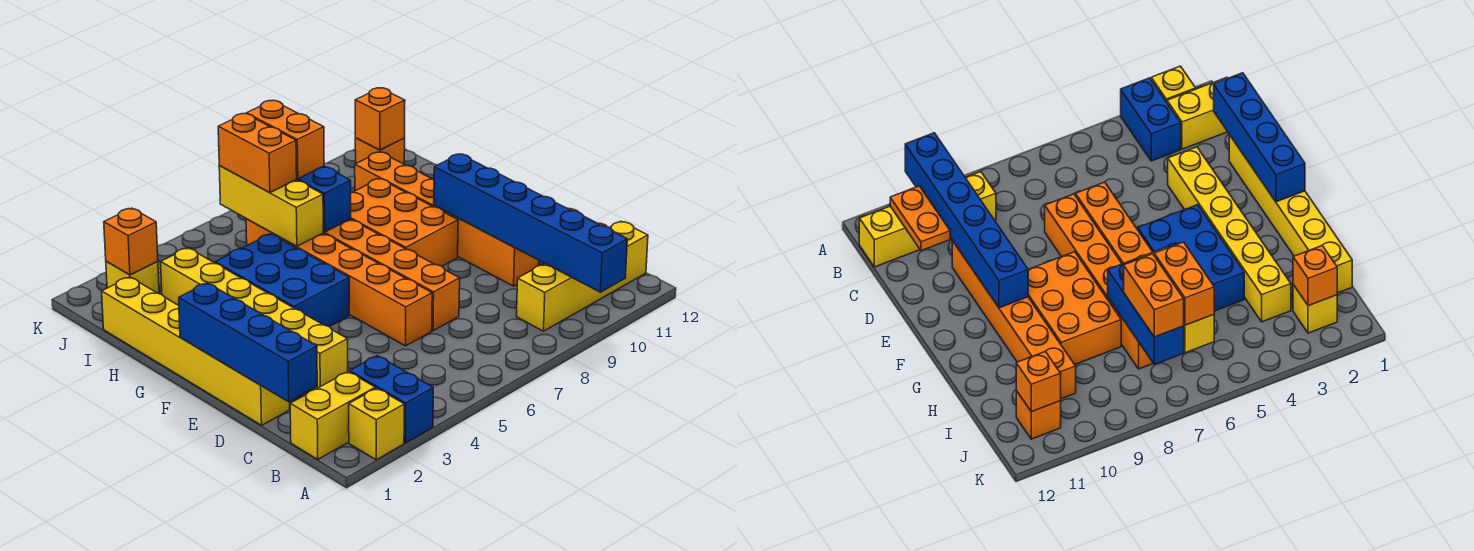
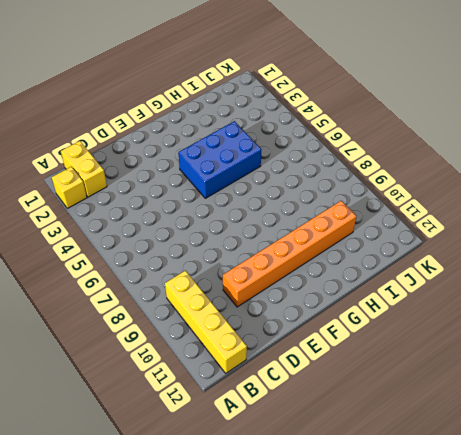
none -> blue 1x2 brick [350,356,433,443]
none -> yellow 1x6 brick [102,277,290,425]
none -> yellow 1x6 brick [161,248,348,390]

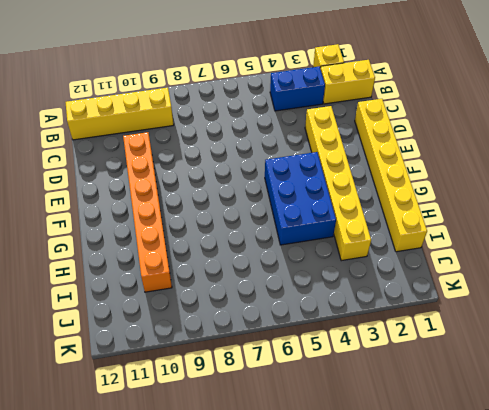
blue 1x2 brick [270,67,325,111] -> blue 1x2 brick turned to [350,356,433,443]
none -> orange 1x6 brick [246,219,432,346]
none -> orange 1x6 brick [323,219,460,331]
none -> orange 2x3 brick [351,179,458,266]

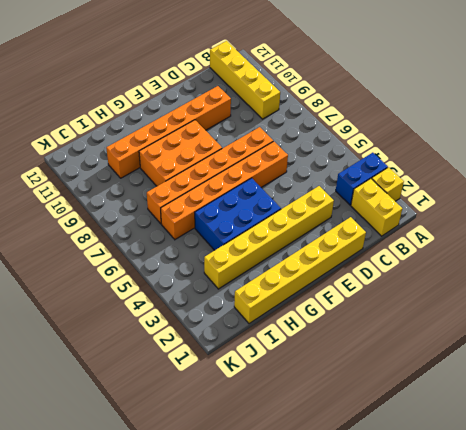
none -> yellow 1x1 brick [106,261,159,294]
none -> orange 1x1 brick [355,138,405,164]
none -> blue 1x6 brick [434,154,627,292]

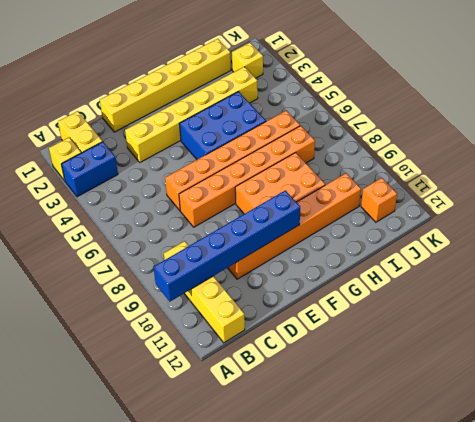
none -> orange 1x2 plate [890,186,950,251]
none -> blue 1x4 brick [179,283,317,402]
none -> yellow 1x3 brick [219,166,323,246]

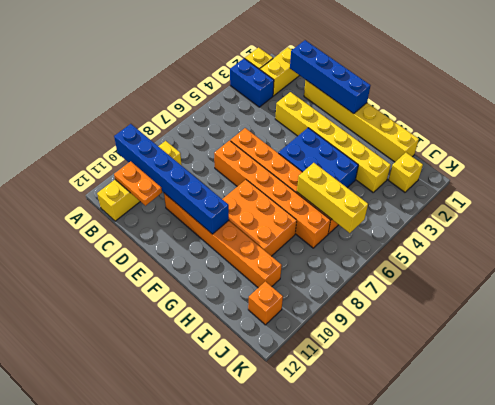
none -> blue 1x3 brick [297,166,351,232]
none -> orange 1x1 brick [104,208,158,275]
none -> orange 1x1 brick [355,88,405,150]

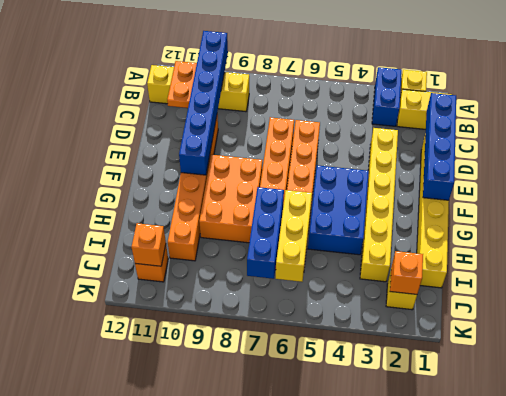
none -> orange 1x2 brick [218,114,297,193]
none -> orange 1x2 brick [246,101,324,179]

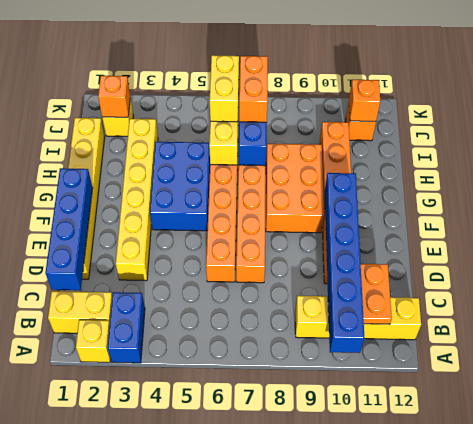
yellow 1x2 brick [210,55,239,122] -> orange 1x2 brick [218,114,297,193]

